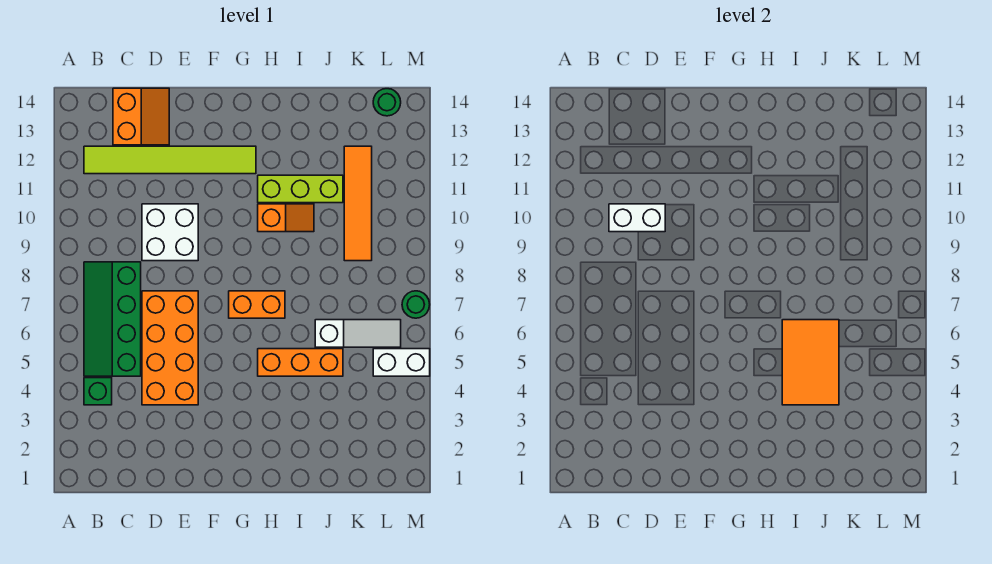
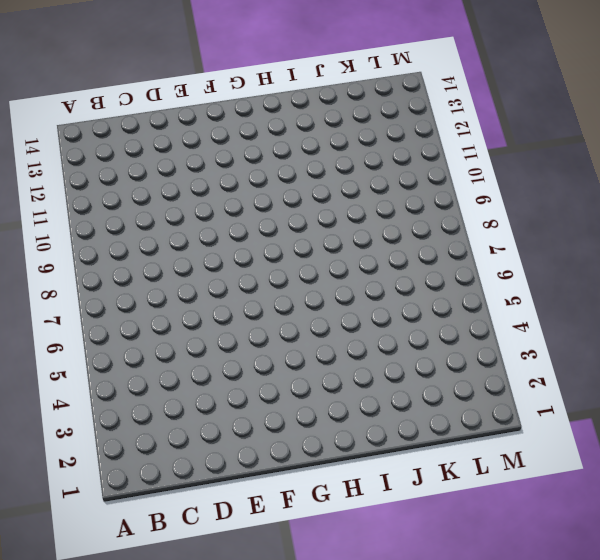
none -> green 1x1 brick [84,378,112,405]
none -> green 2x4 slope [84,262,141,376]
none -> lime 1x6 tile [84,146,256,174]

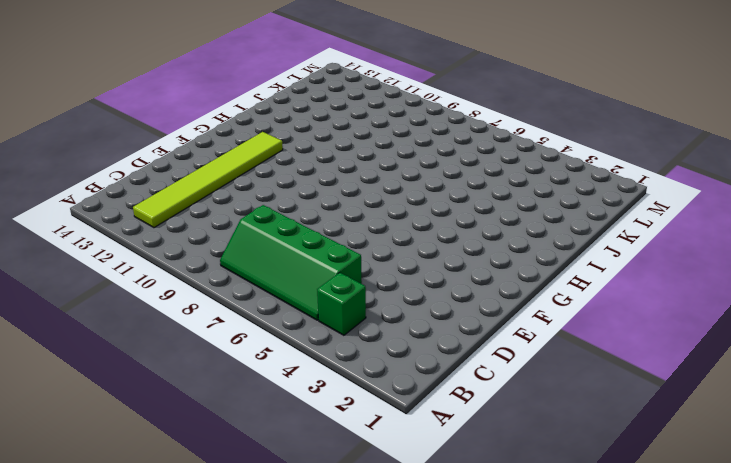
none -> orange 2x2 slope [113,88,169,145]
none -> orange 2x4 brick [142,291,198,405]
none -> white 2x2 brick [142,204,198,261]

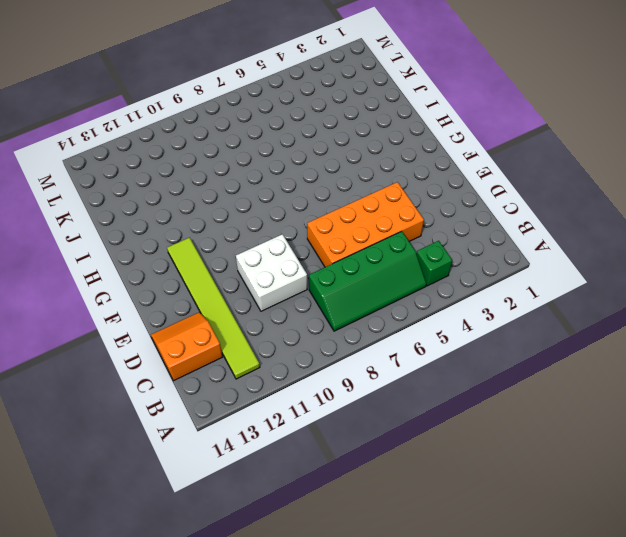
none -> orange 1x2 brick [229,291,285,318]
none -> orange 1x3 brick [258,349,343,376]
none -> orange 1x2 slope [258,204,314,232]

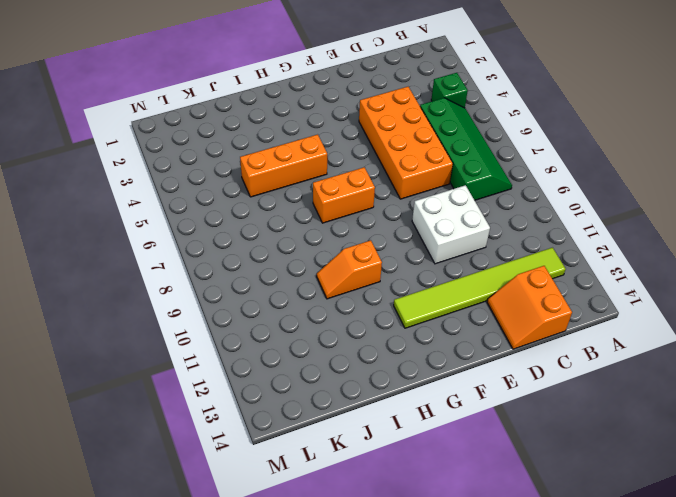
none -> lime 1x3 brick [258,175,343,203]
none -> white 1x3 slope [315,320,401,347]
none -> orange 1x4 tile [344,146,372,261]

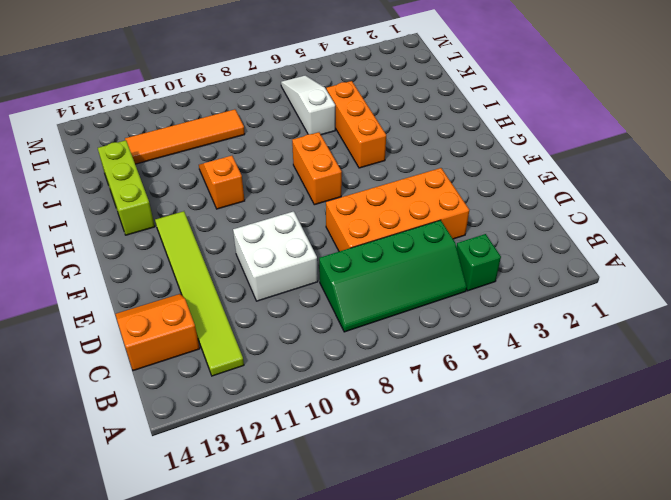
lime 1x3 brick [98,140,155,235] -> lime 1x3 brick moved to [258,175,343,203]
none -> white 1x2 brick [373,349,430,376]
none -> green 1x1 round brick [373,89,401,116]
none -> green 1x1 round brick [402,291,430,318]

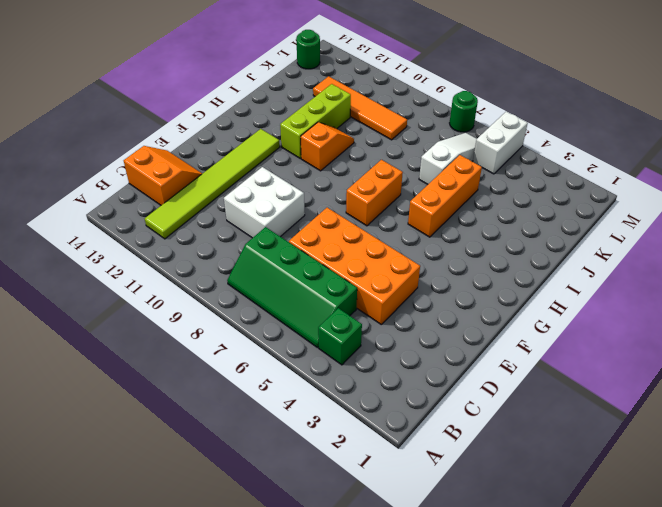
none -> white 1x2 brick [609,204,665,232]
none -> orange 2x3 tile [782,320,839,405]

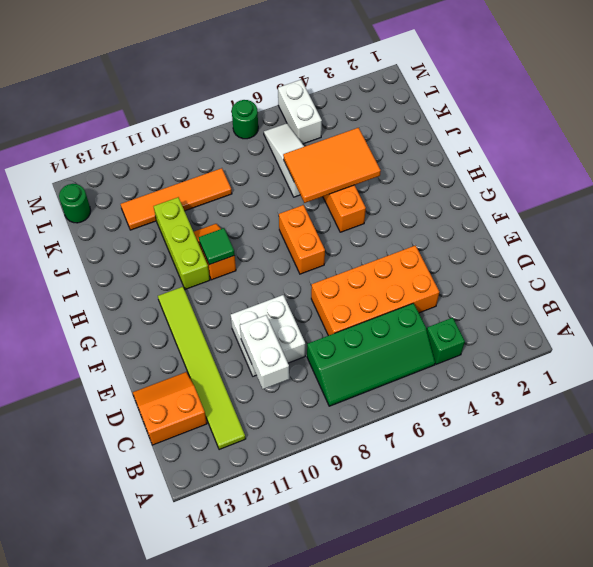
green 1x1 tile [199,228,235,265] -> none

